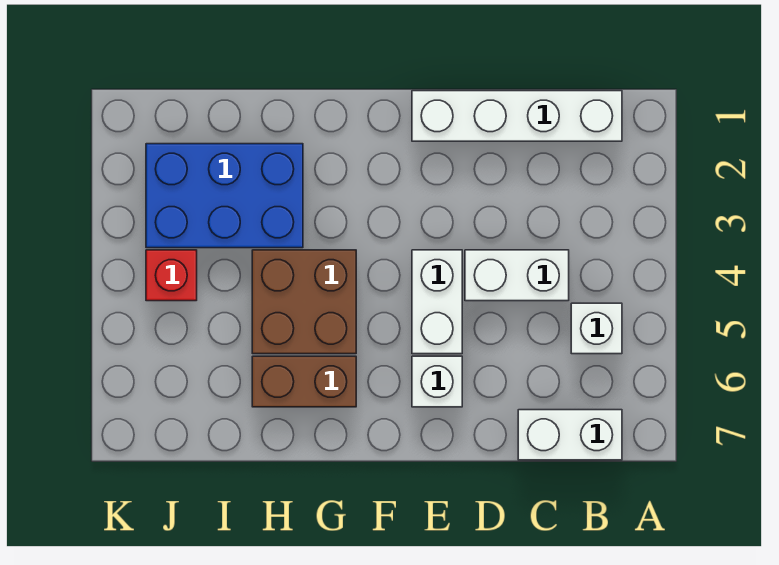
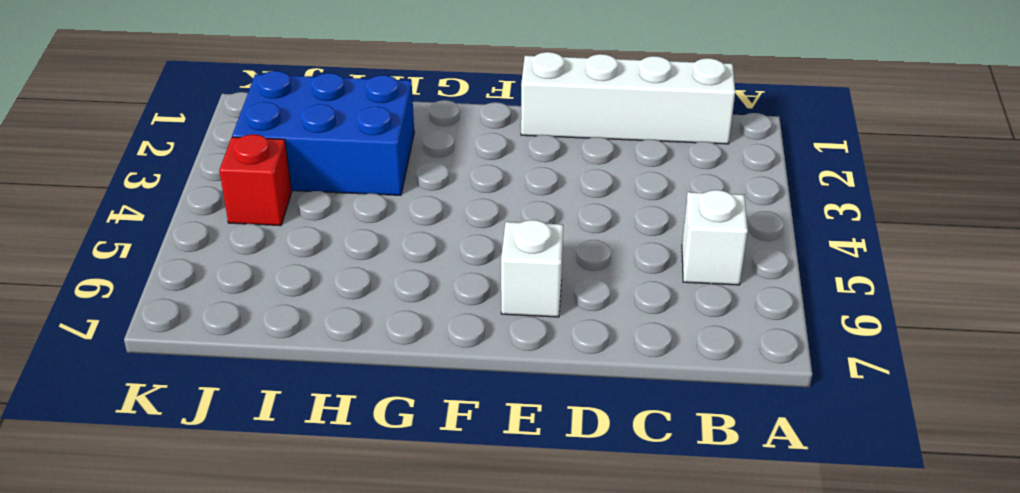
none -> white 1x2 brick [518,410,622,460]
none -> white 1x2 brick [465,250,569,301]

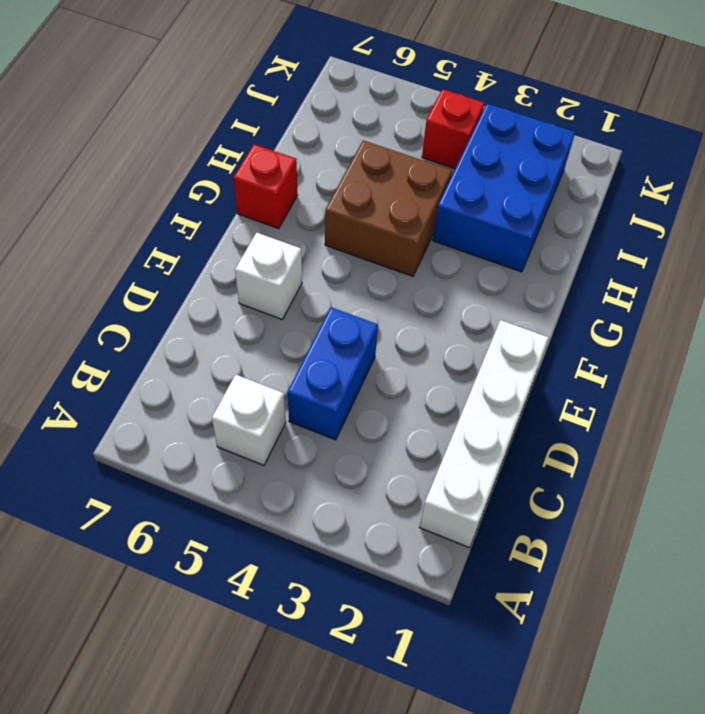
blue 1x2 brick [287,307,378,440] -> white 1x2 brick [465,250,569,301]
red 1x1 brick [234,144,298,228] -> none
none -> white 1x2 brick [518,410,622,460]
none -> white 1x2 brick [412,250,462,354]

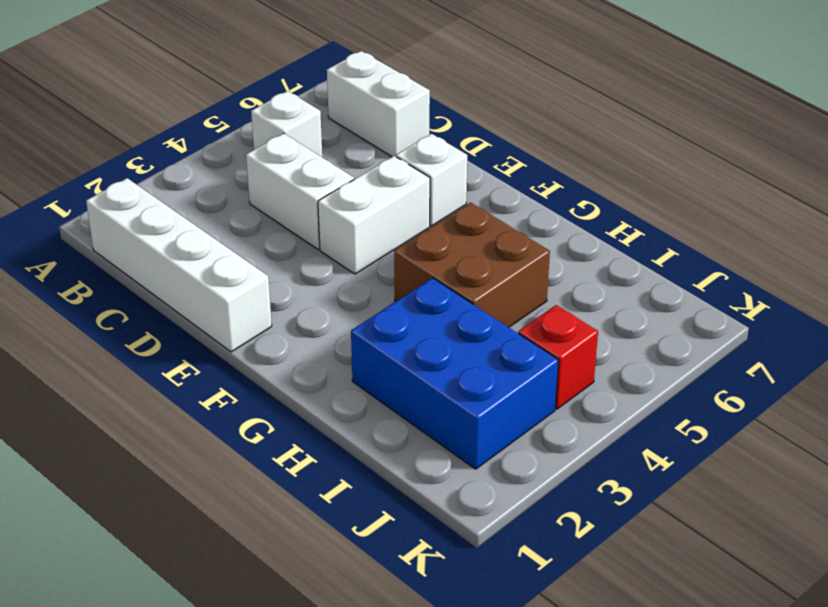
none -> brown 1x2 brick [252,356,356,407]

